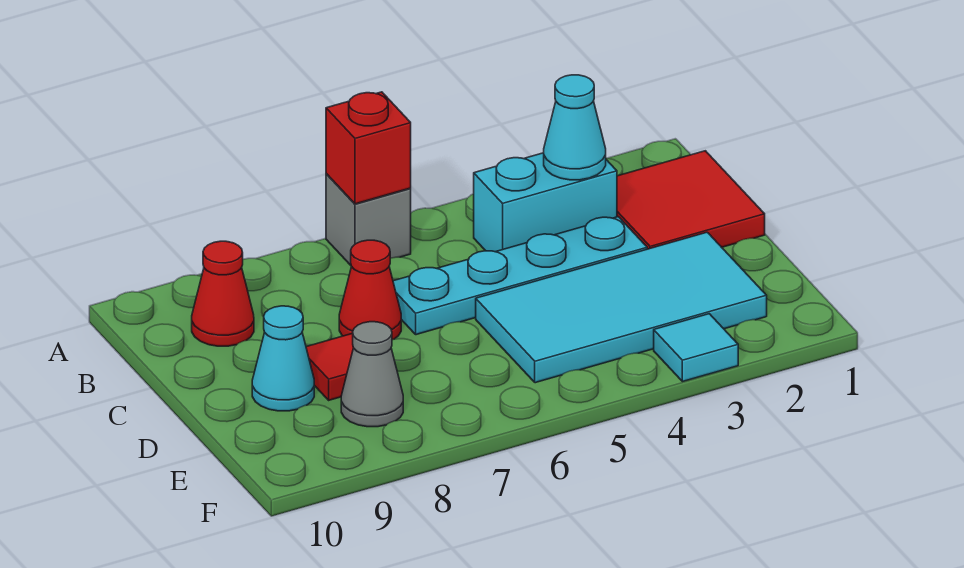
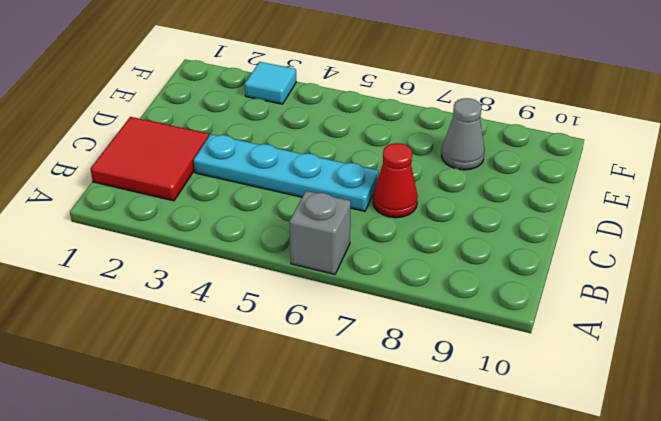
none -> cyan 1x2 brick [474,153,617,252]
none -> red 1x1 cone [192,241,254,346]
none -> cyan 2x4 tile [476,232,767,383]

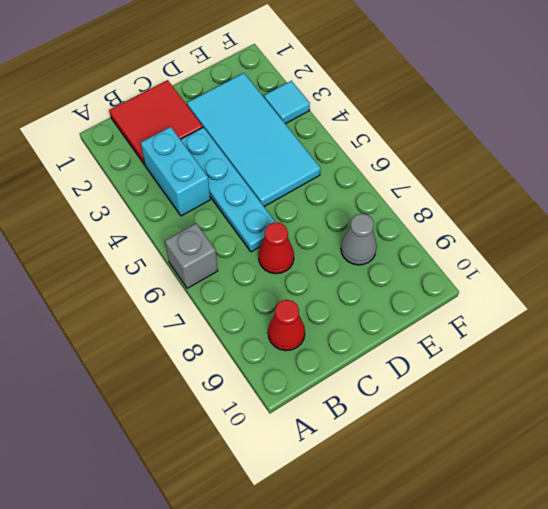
none -> red 1x1 tile [306,333,353,400]
none -> cyan 1x1 cone [252,306,314,411]
none -> red 1x1 brick [326,92,411,204]

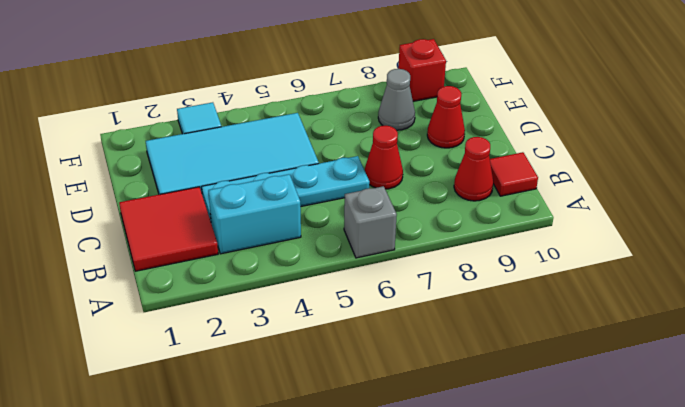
red 1x1 tile [490,152,538,196] -> red 1x1 tile moved to [306,333,353,400]
red 1x1 cone [427,86,465,148] -> cyan 1x1 cone [252,306,314,411]
red 1x1 brick [398,39,446,101] -> red 1x1 brick moved to [326,92,411,204]
none -> cyan 1x1 cone [544,75,606,180]

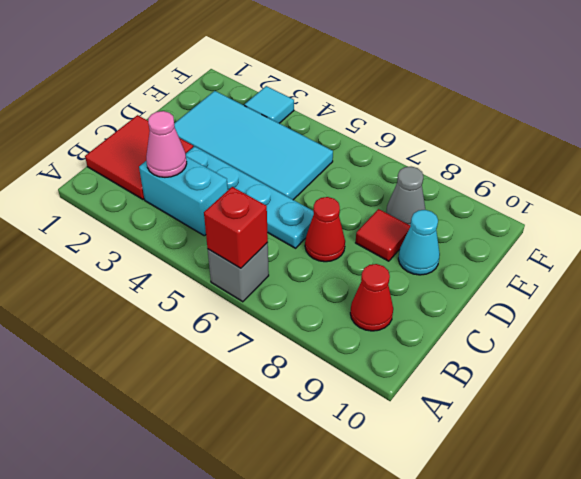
pink 1x1 cone [146,111,187,177] -> cyan 1x1 cone [544,75,606,180]

